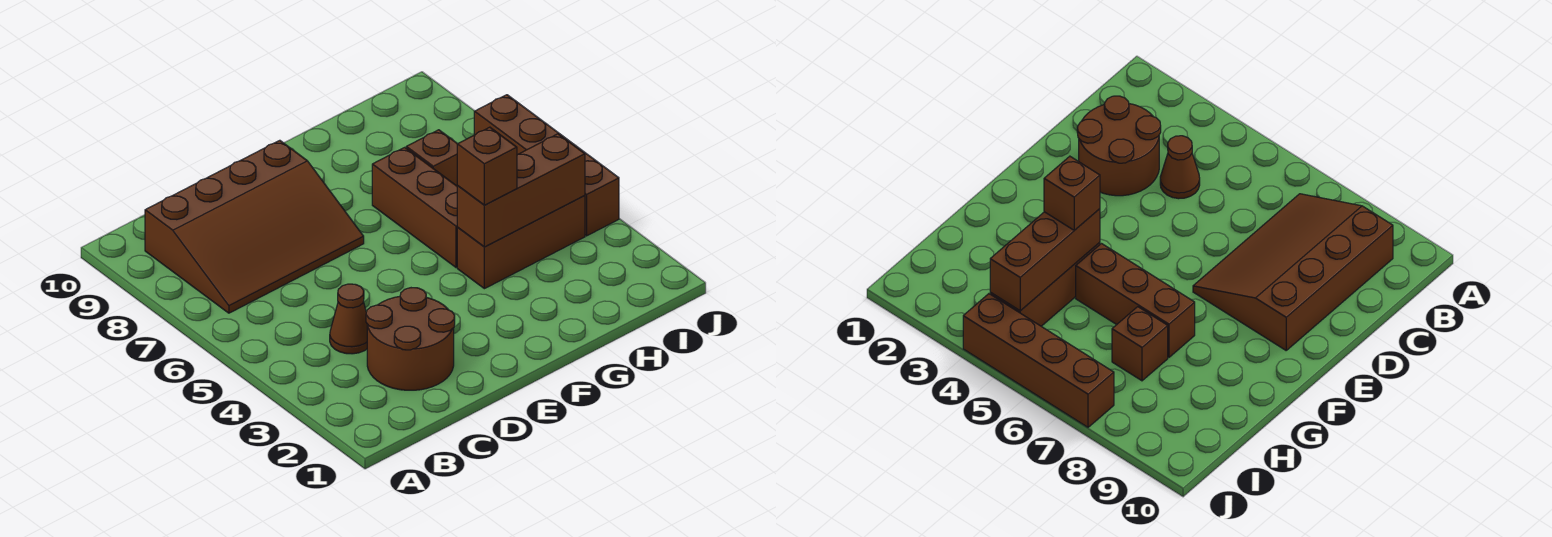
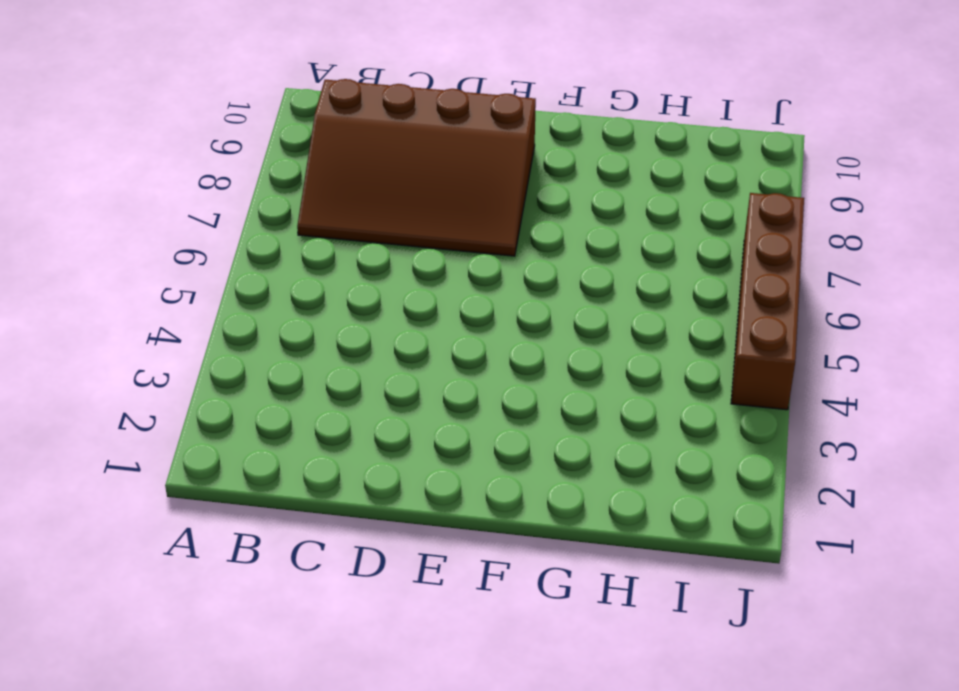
none -> brown 2x2 round brick [366,288,455,390]
none -> brown 1x1 cone [330,284,367,354]

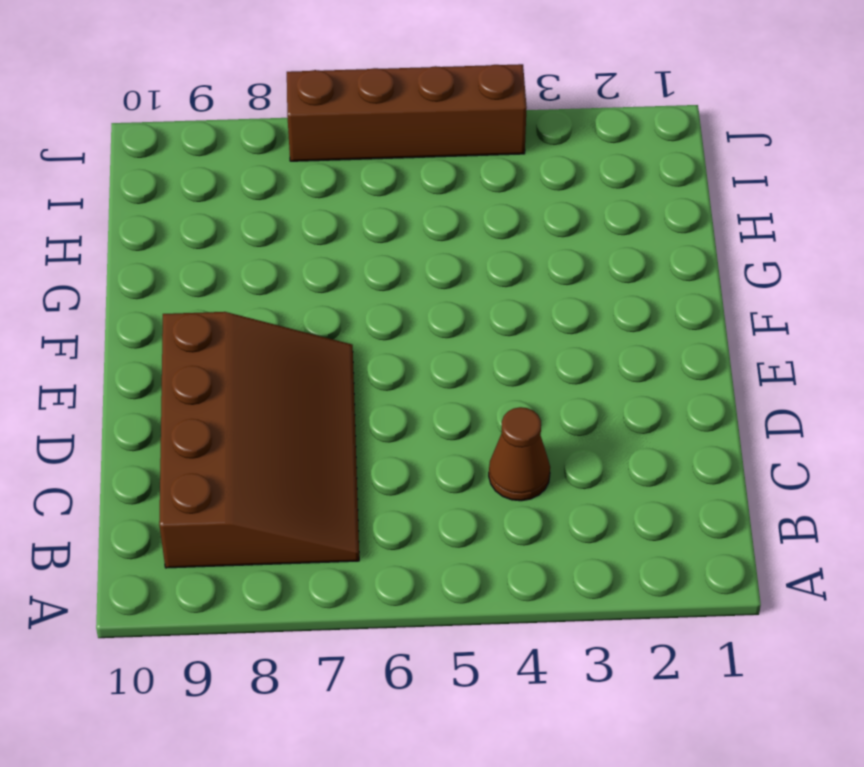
none -> brown 2x2 round brick [366,288,455,390]
none -> brown 1x3 brick [457,196,585,289]

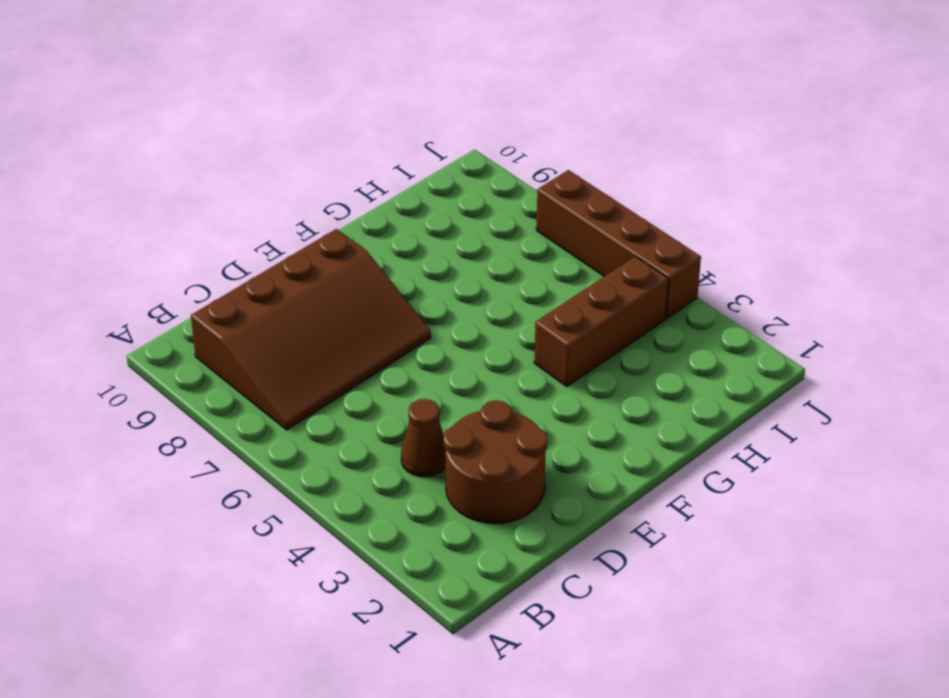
none -> brown 1x3 brick [372,147,458,267]
none -> brown 1x1 brick [406,130,458,186]

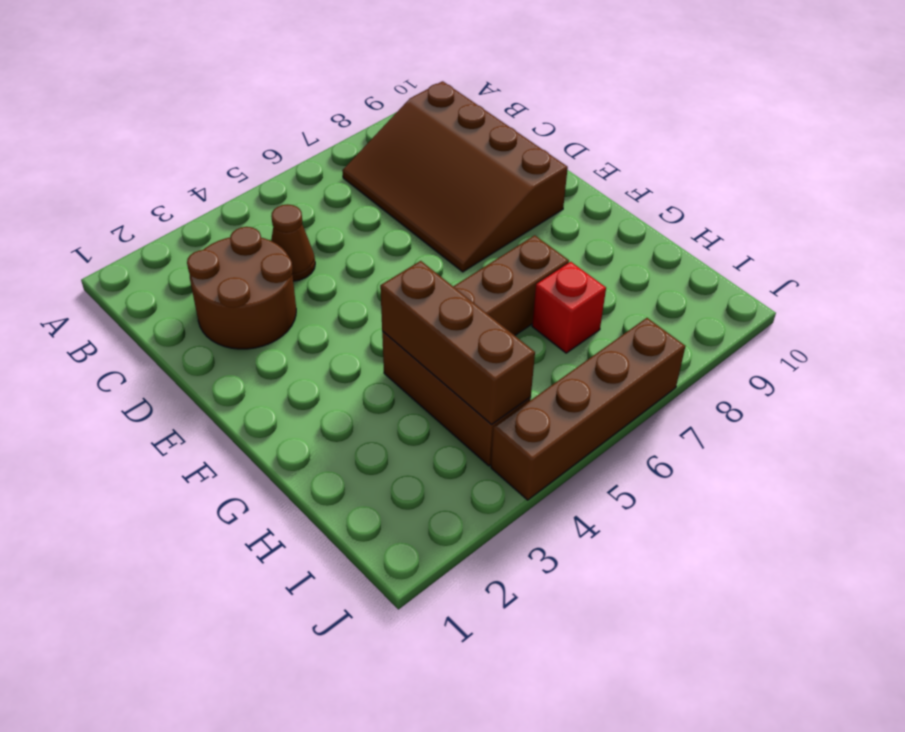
red 1x1 brick [532,262,606,353] -> brown 1x1 brick [406,130,458,186]
none -> brown 1x1 brick [457,127,517,205]

